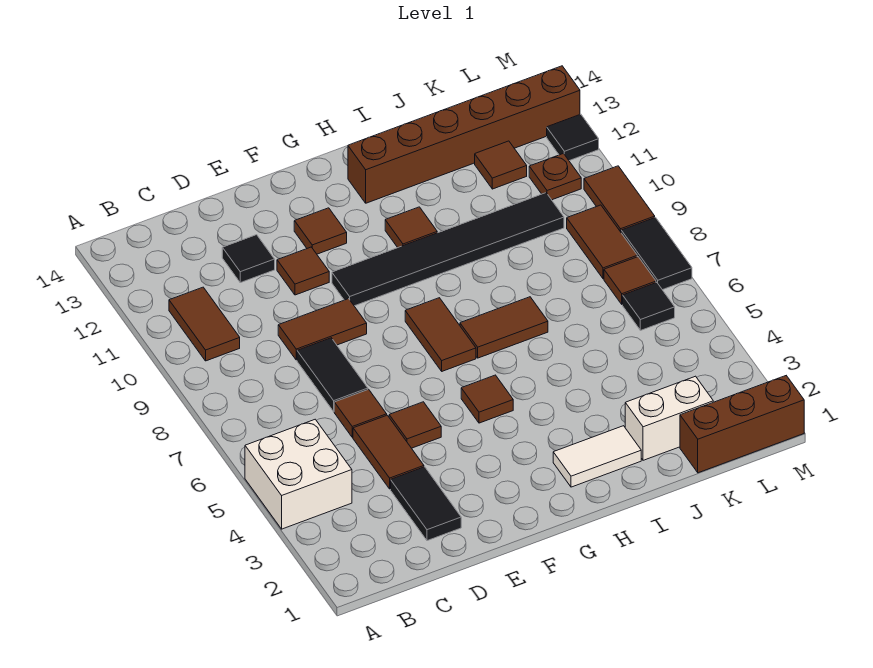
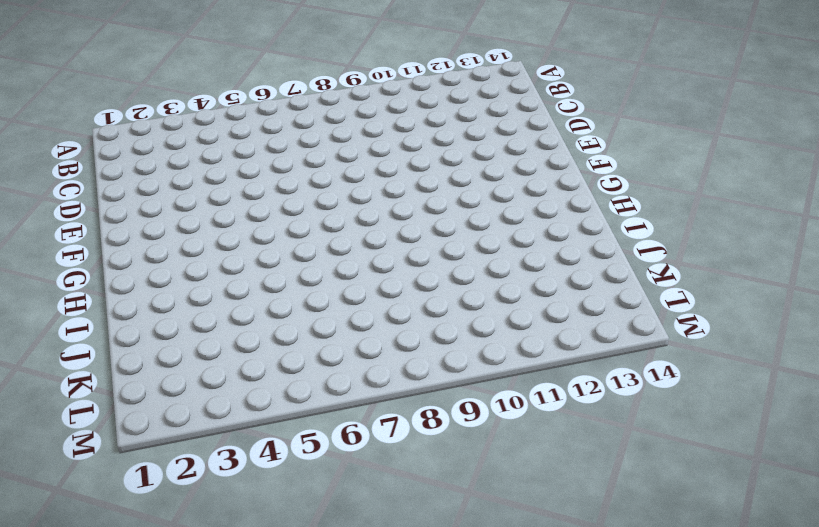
none -> white 2x2 brick [245,419,352,529]
none -> brown 1x2 tile [169,287,240,361]
none -> black 1x2 tile [391,467,461,541]

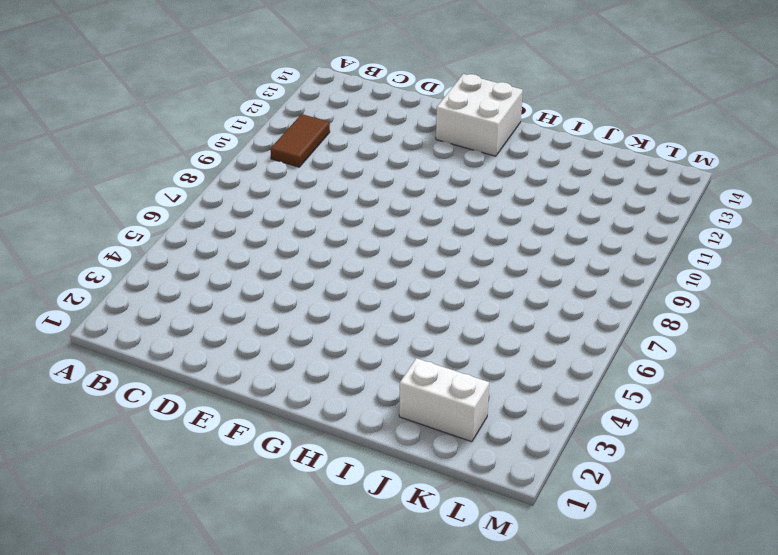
white 2x2 brick [436,74,523,156] -> white 2x2 brick moved to [245,419,352,529]
none -> black 1x2 tile [391,467,461,541]
none -> brown 1x2 tile [353,415,424,489]
none -> brown 1x1 tile [334,389,387,437]

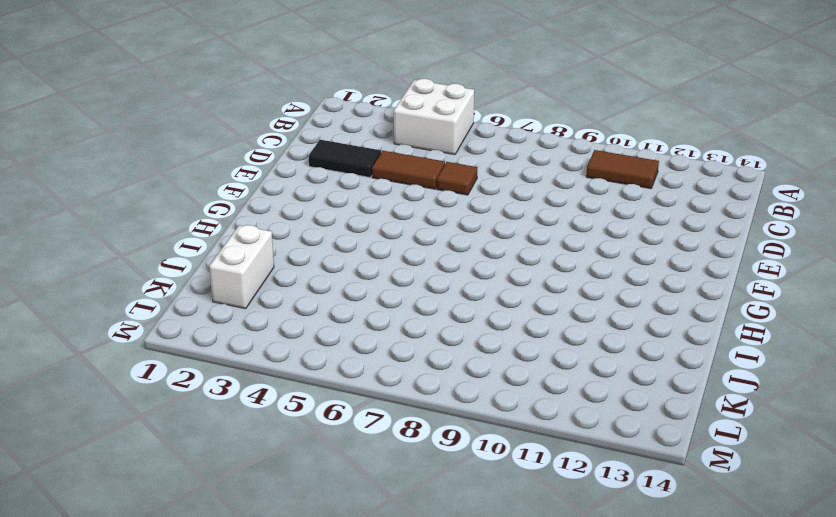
none -> black 1x2 tile [297,338,368,411]
none -> brown 1x2 tile [278,299,367,360]
none -> black 1x1 tile [222,235,275,283]

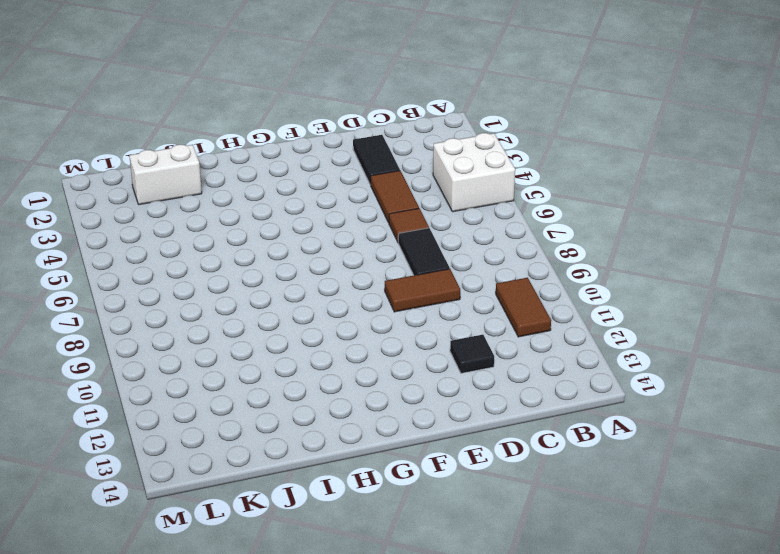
none -> brown 1x1 tile [389,402,441,448]
none -> brown 1x1 tile [277,247,329,295]
none -> black 1x6 tile [332,193,564,306]

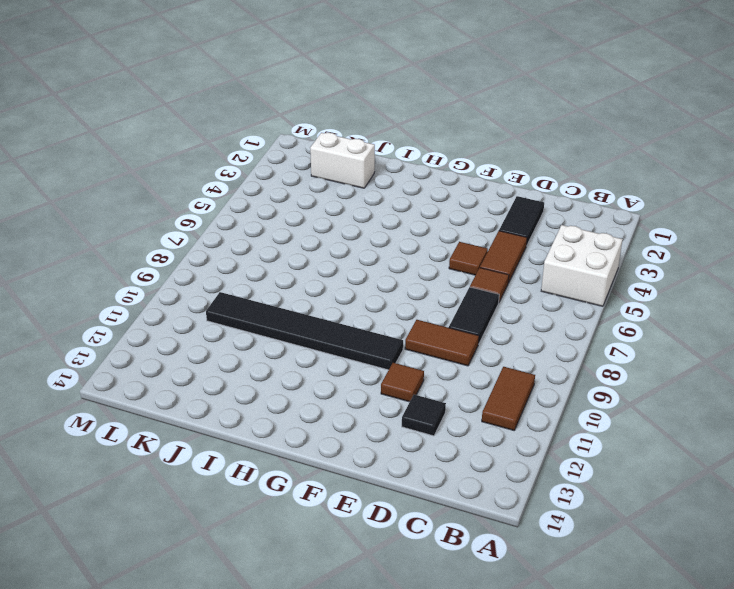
none -> brown 1x1 tile [294,208,347,254]
none -> brown 1x1 tile [461,375,513,423]
none -> brown 1x2 tile [405,298,476,371]

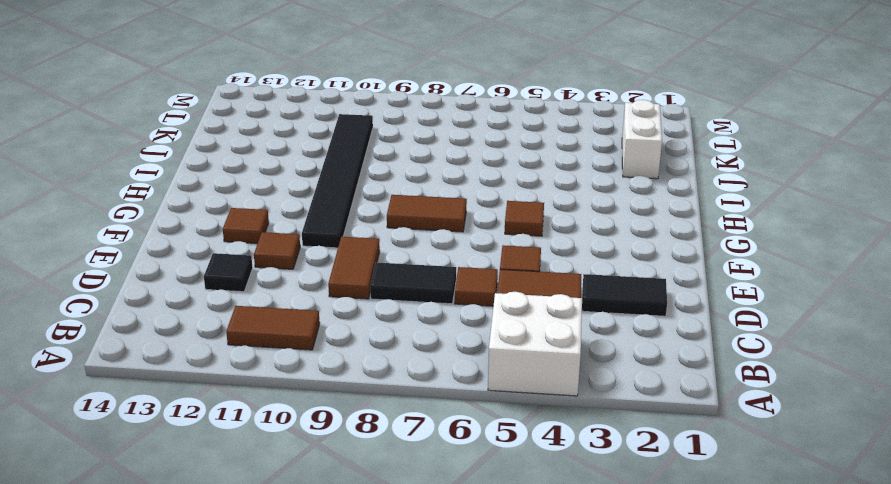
none -> white 1x2 tile [553,426,641,487]
none -> brown 1x2 tile [460,297,548,358]
none -> brown 1x1 tile [385,207,437,248]

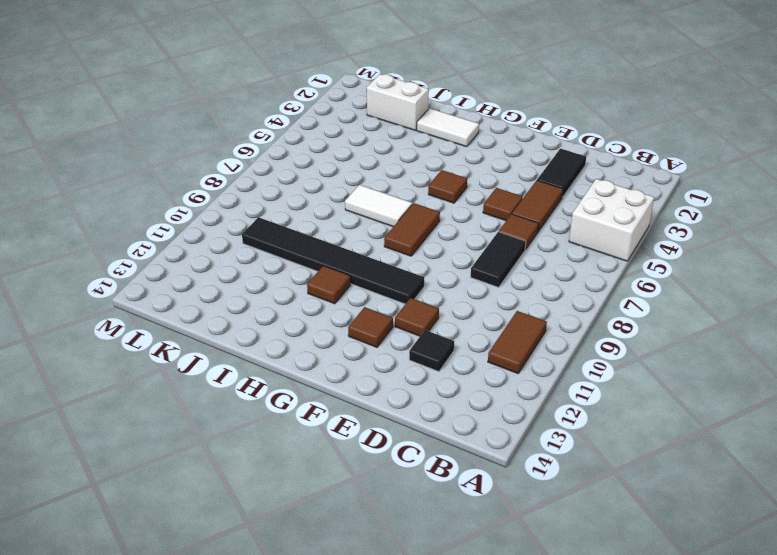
white 1x2 tile [345,185,412,227] -> brown 1x2 tile [460,297,548,358]
none -> brown 1x2 tile [278,299,367,360]
none -> brown 1x6 brick [348,66,580,203]
none -> brown 1x3 brick [680,376,804,473]

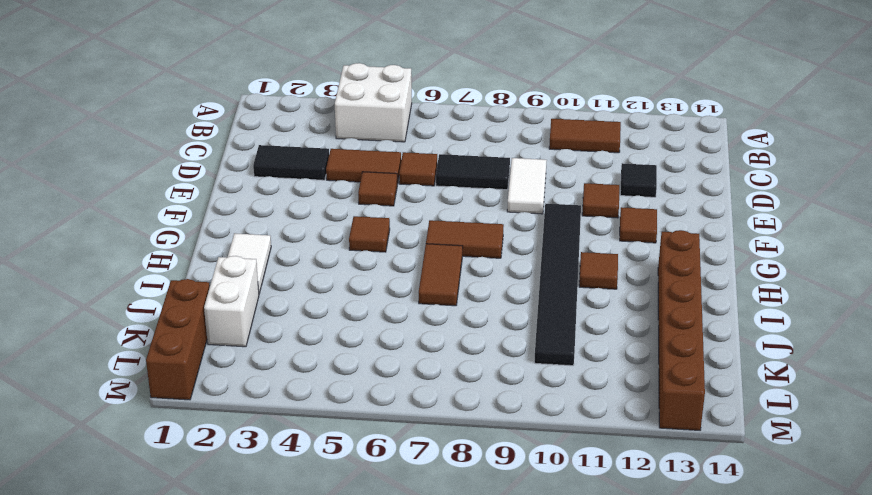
white 1x2 tile [507,158,547,214] -> brown 1x2 tile [278,299,367,360]
none -> brown 1x1 tile [475,141,527,189]
none -> black 1x1 tile [623,283,675,330]
none -> brown 1x1 tile [604,257,656,305]

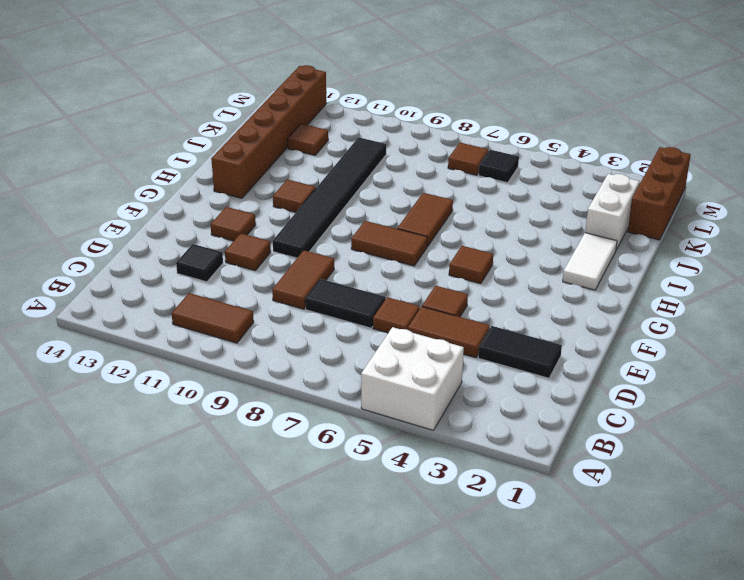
none -> brown 1x2 tile [567,205,637,279]
none -> brown 1x1 plate [529,154,581,200]
none -> black 1x2 tile [621,218,692,290]

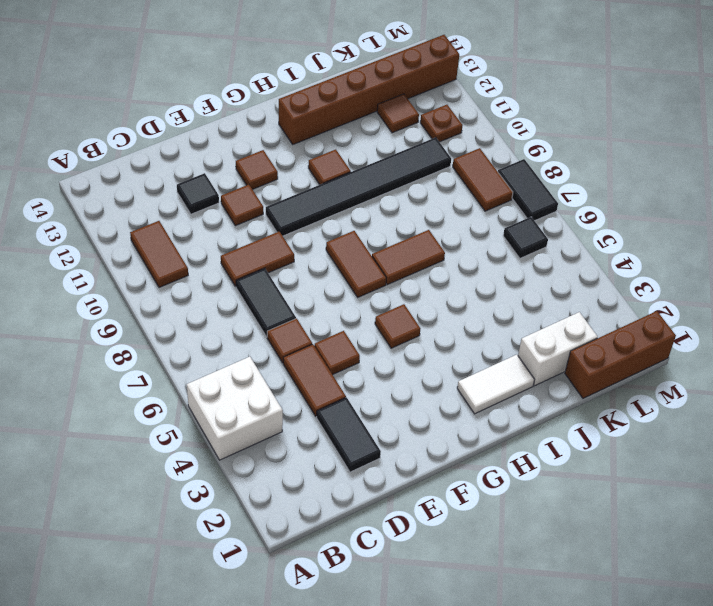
none -> brown 1x1 tile [604,257,656,305]
none -> brown 1x2 tile [584,166,655,232]
none -> black 1x1 tile [547,114,599,161]

